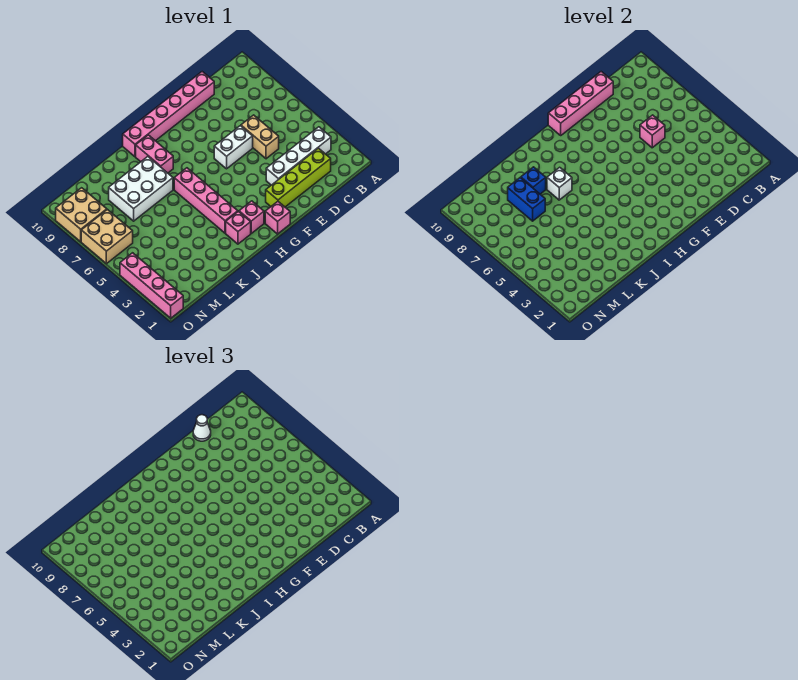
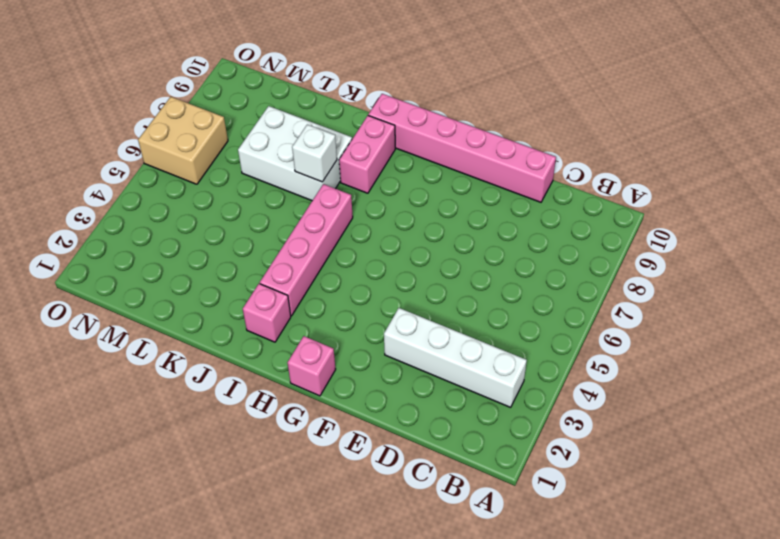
none -> lime 1x4 brick [266,148,331,207]
none -> tan 1x2 brick [241,115,279,159]
none -> white 1x2 brick [214,126,253,169]

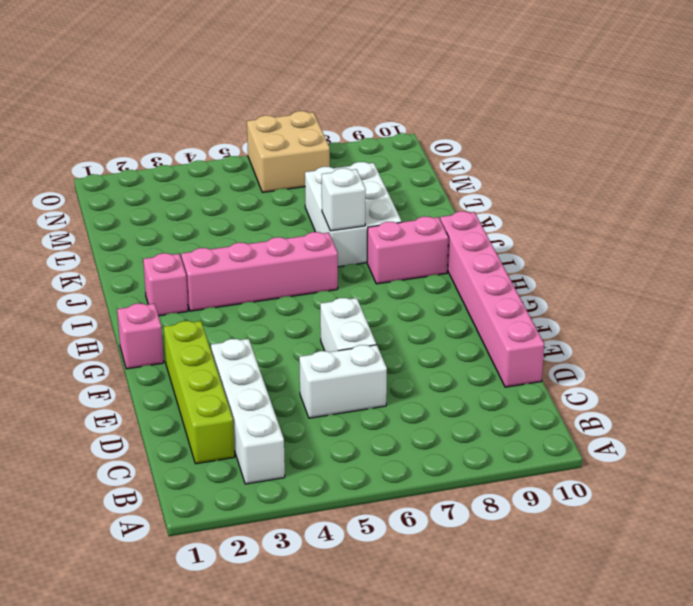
white 1x2 brick [299,345,387,418] -> tan 1x2 brick [241,115,279,159]
none -> pink 1x1 brick [239,201,264,233]
none -> tan 2x2 brick [56,188,107,242]
none -> pink 1x4 brick [120,253,183,318]

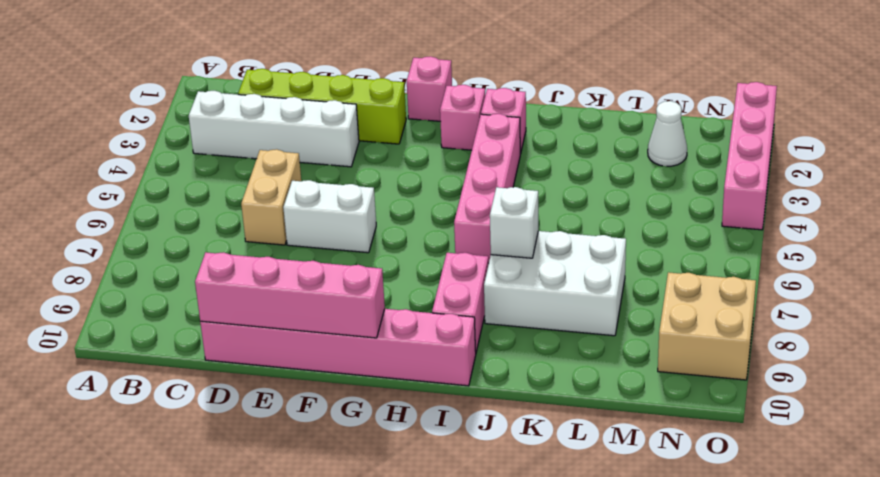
white 1x1 cone [648,101,687,166] -> white 1x1 cone moved to [193,415,211,441]
none -> tan 2x2 brick [81,210,133,264]
none -> pink 1x1 brick [640,115,665,148]
none -> blue 1x1 brick [521,167,546,194]

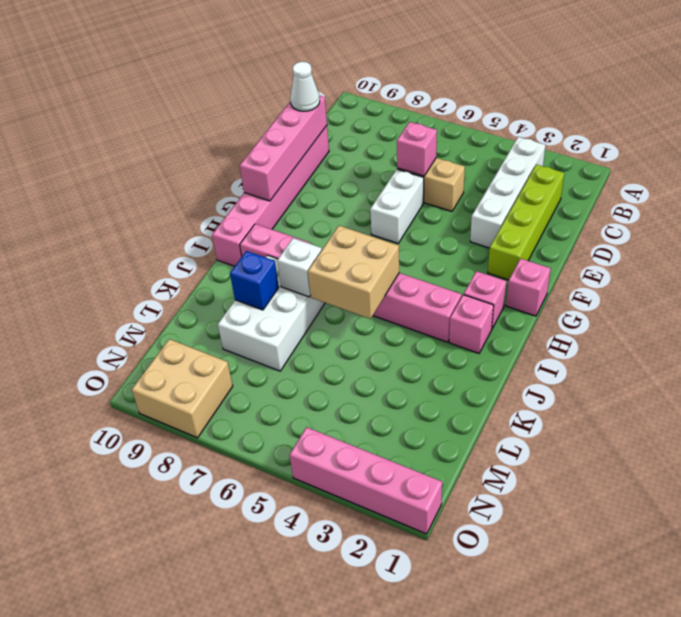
tan 2x2 brick [308,226,399,319] -> tan 2x2 brick moved to [81,210,133,264]
none -> blue 1x2 brick [508,178,545,221]

